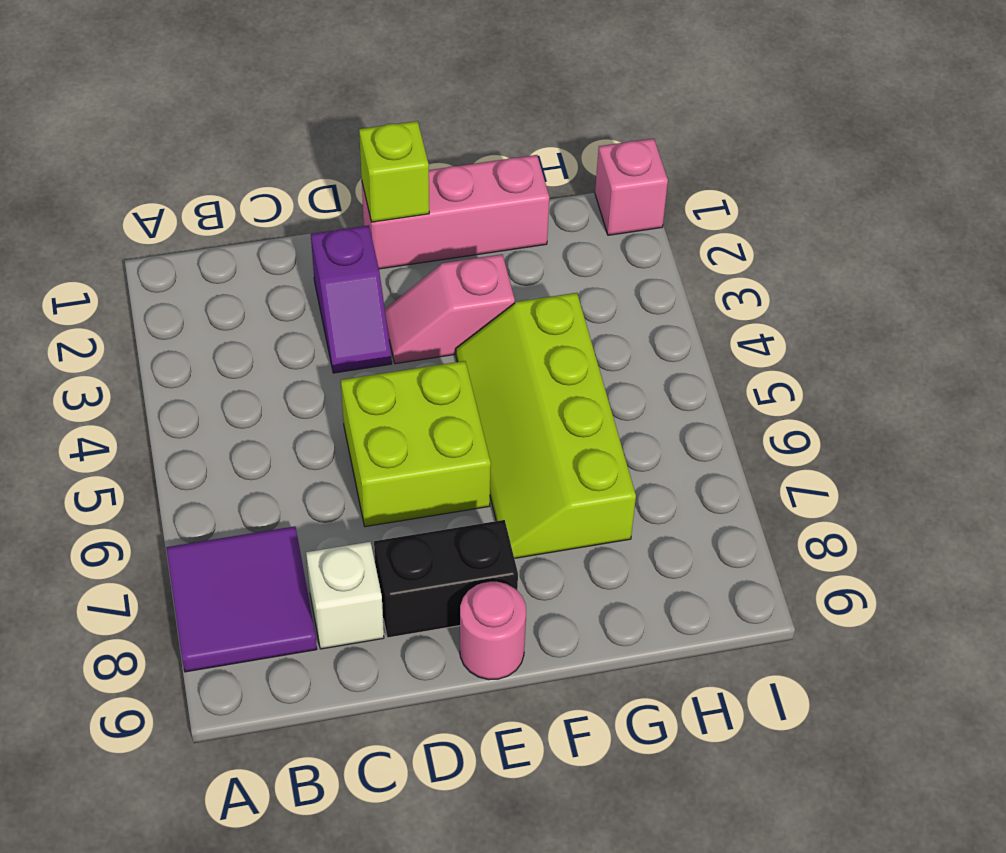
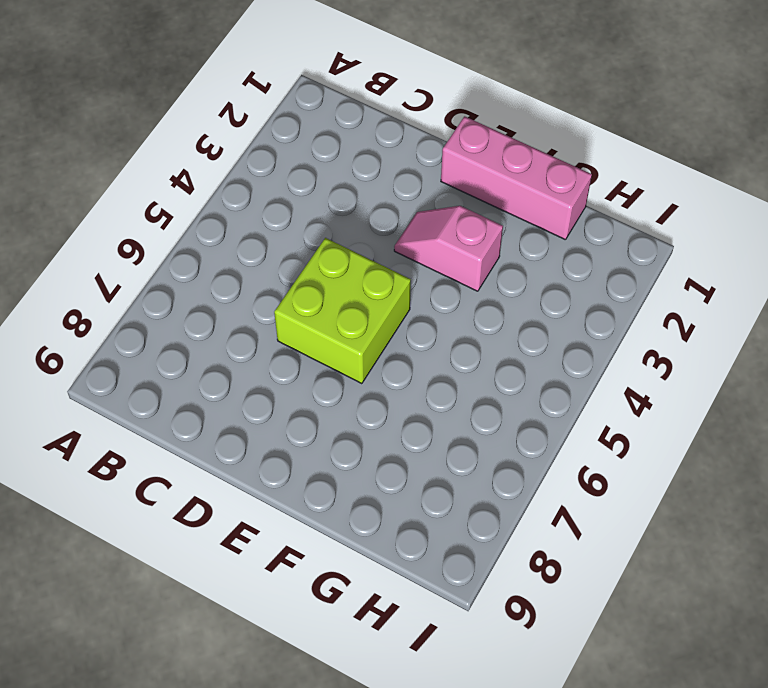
none -> purple 2x2 tile [166,526,317,672]
none -> white 1x1 brick [306,542,384,649]

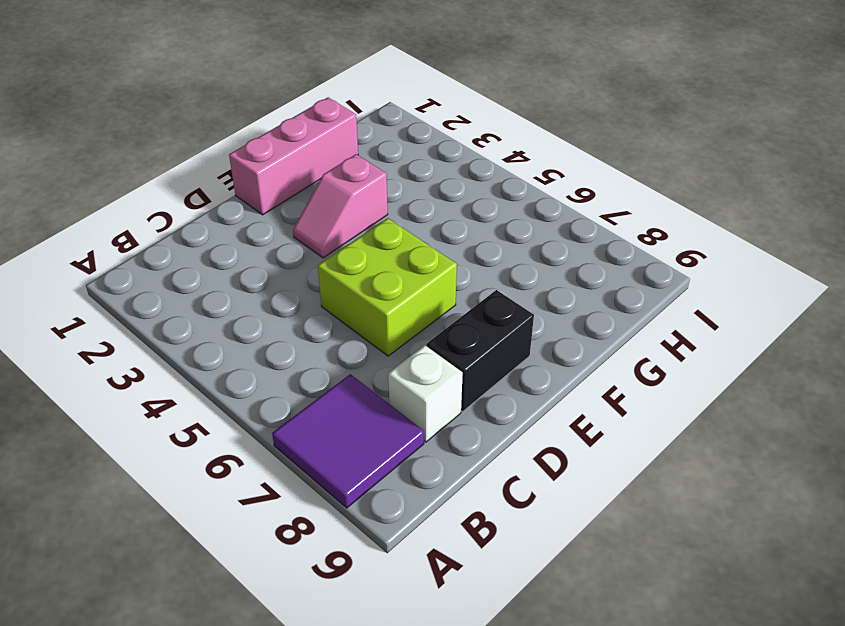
none -> purple 1x2 slope [311,225,392,373]
none -> pink 1x1 round brick [460,582,526,680]

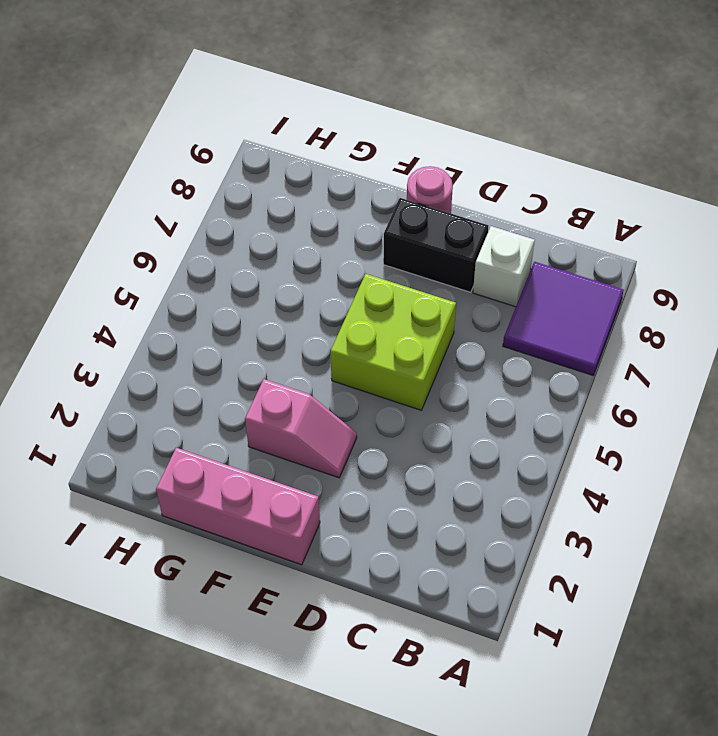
none -> purple 1x2 slope [311,225,392,373]
none -> lime 2x4 slope [456,293,636,558]

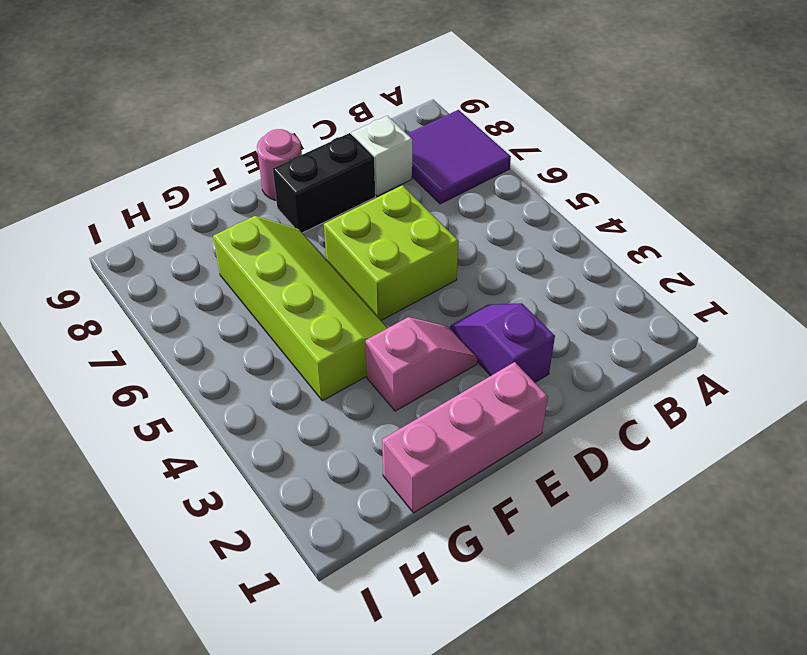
none -> pink 1x1 brick [595,138,668,235]
none -> lime 1x1 brick [359,121,429,222]

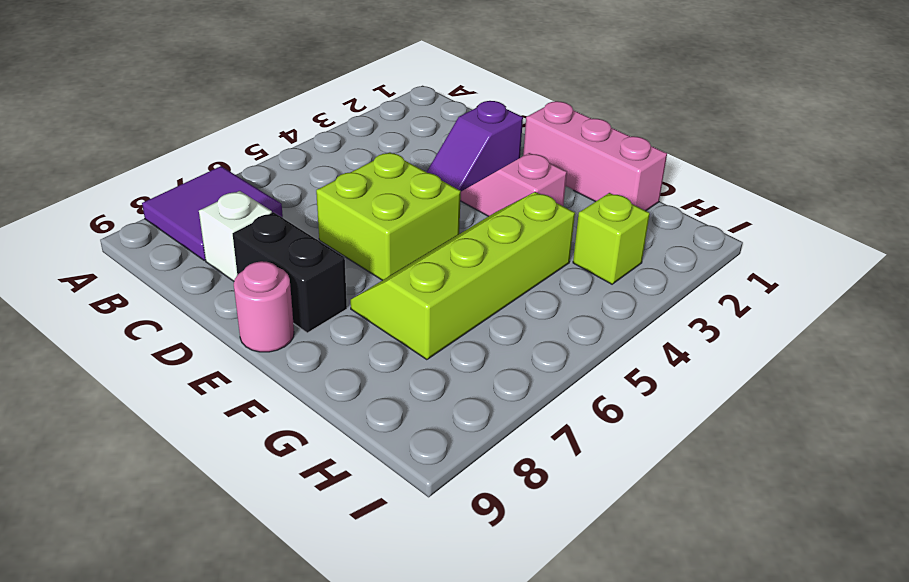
lime 1x1 brick [573,193,650,284] -> lime 1x1 brick moved to [359,121,429,222]
none -> pink 1x1 brick [595,138,668,235]

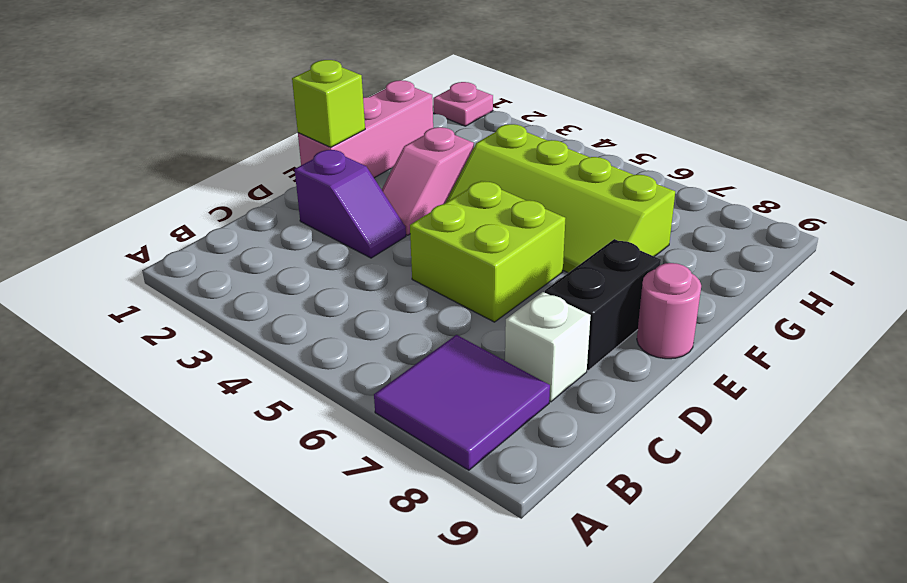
pink 1x1 plate [433,82,493,126] -> pink 1x1 brick [595,138,668,235]

